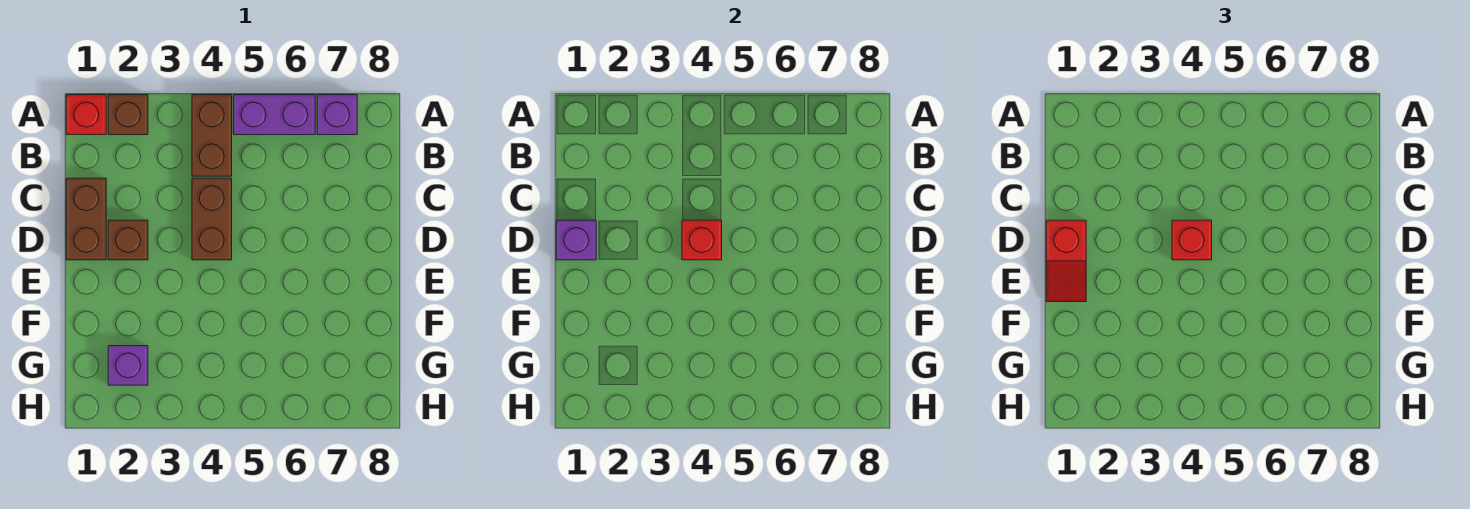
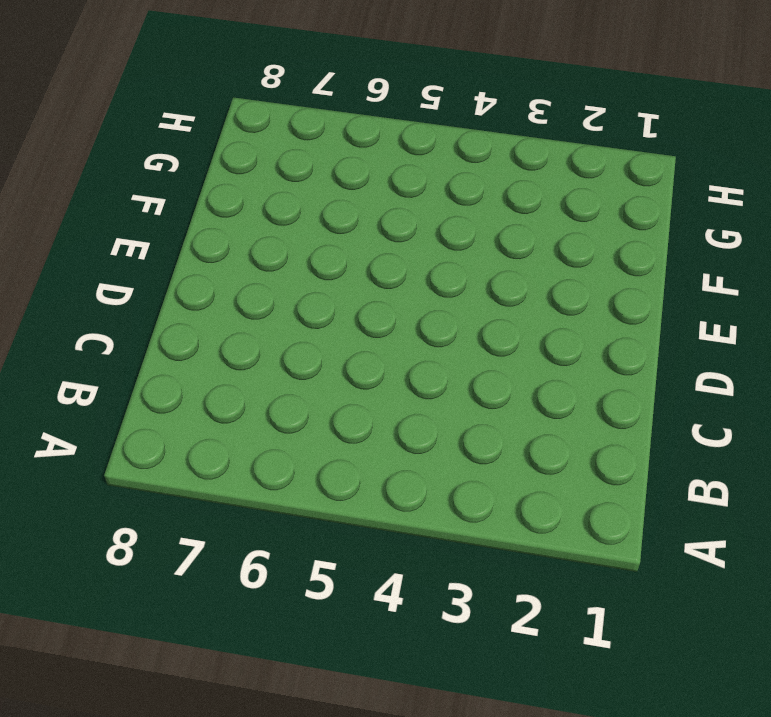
none -> red 1x1 brick [66,95,106,135]
none -> brown 1x1 brick [108,95,148,135]
none -> brown 1x2 brick [192,95,232,176]

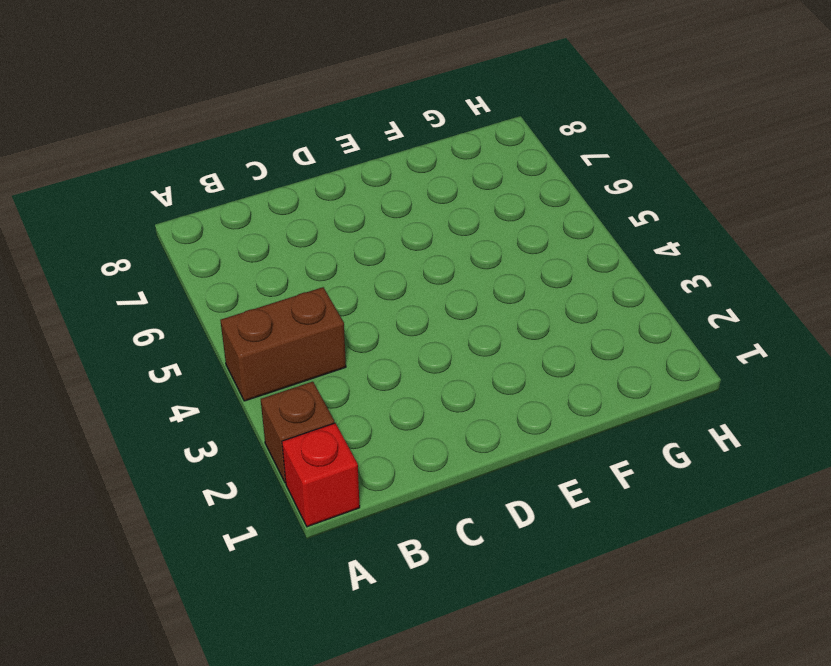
none -> purple 1x2 brick [234,95,315,135]
none -> purple 1x1 brick [317,95,357,135]
none -> brown 1x2 brick [66,178,106,260]

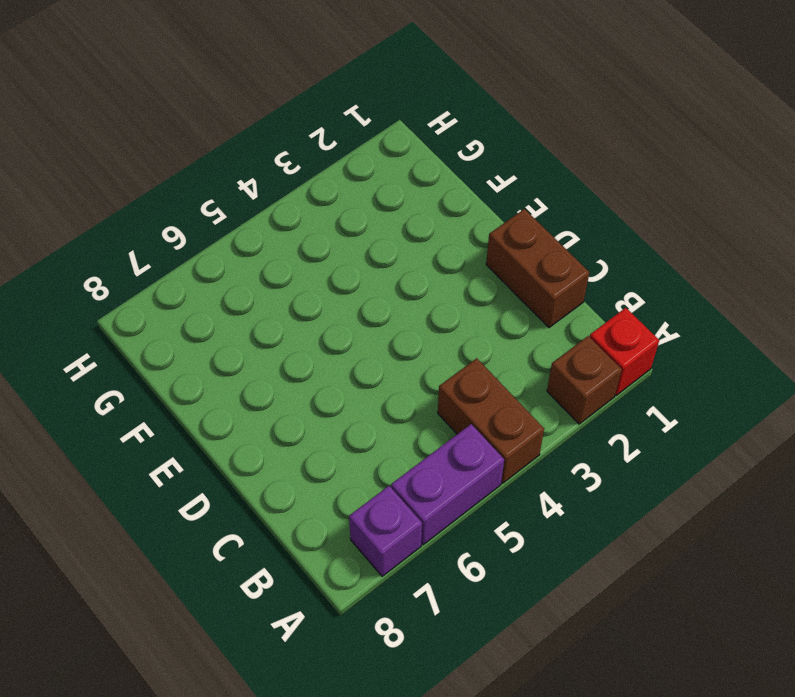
none -> brown 1x2 brick [192,178,232,260]
none -> brown 1x1 brick [108,220,148,260]
none -> purple 1x1 brick [108,346,148,385]

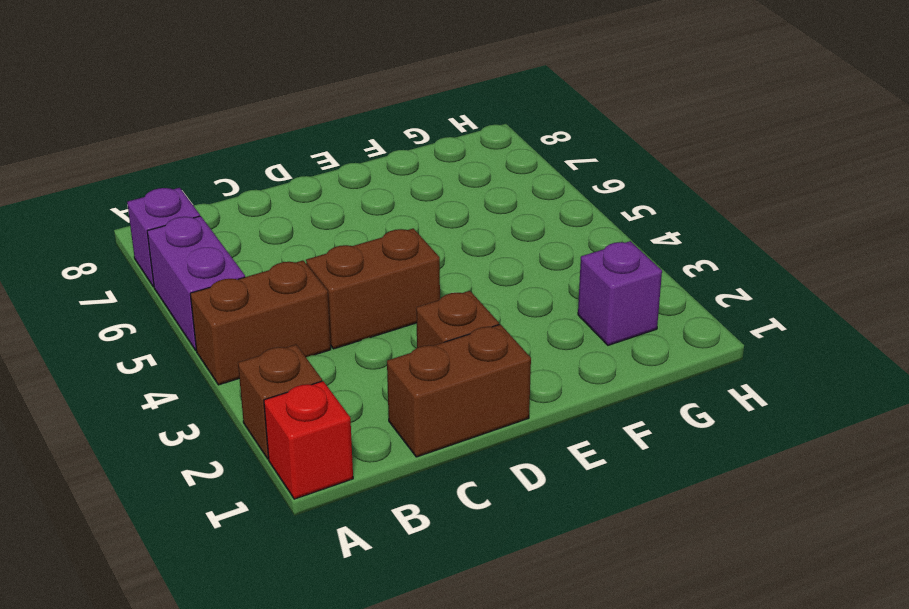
none -> purple 1x1 brick [556,220,596,260]
none -> red 1x1 brick [682,220,722,260]
none -> red 1x2 slope [1046,220,1086,302]

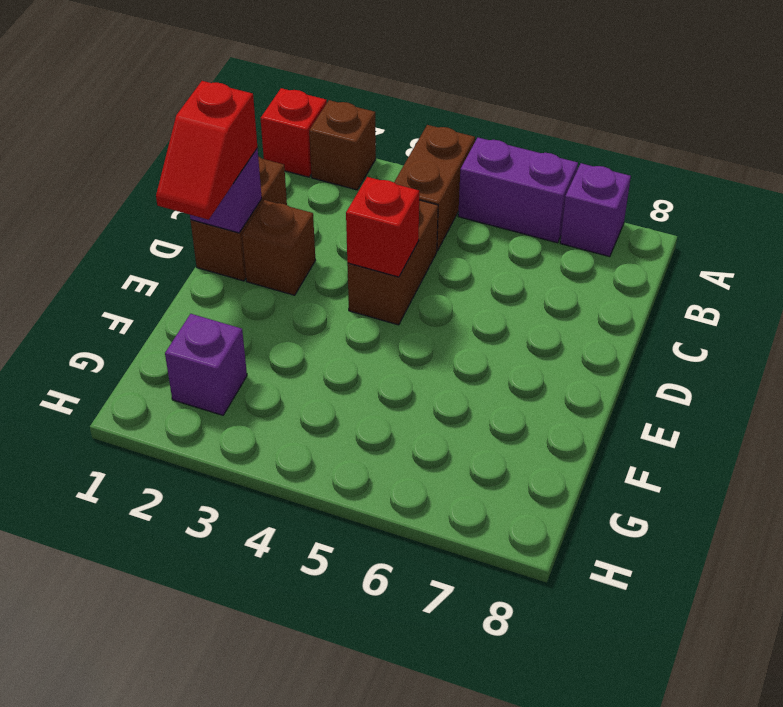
none -> red 1x1 brick [1172,220,1212,260]

